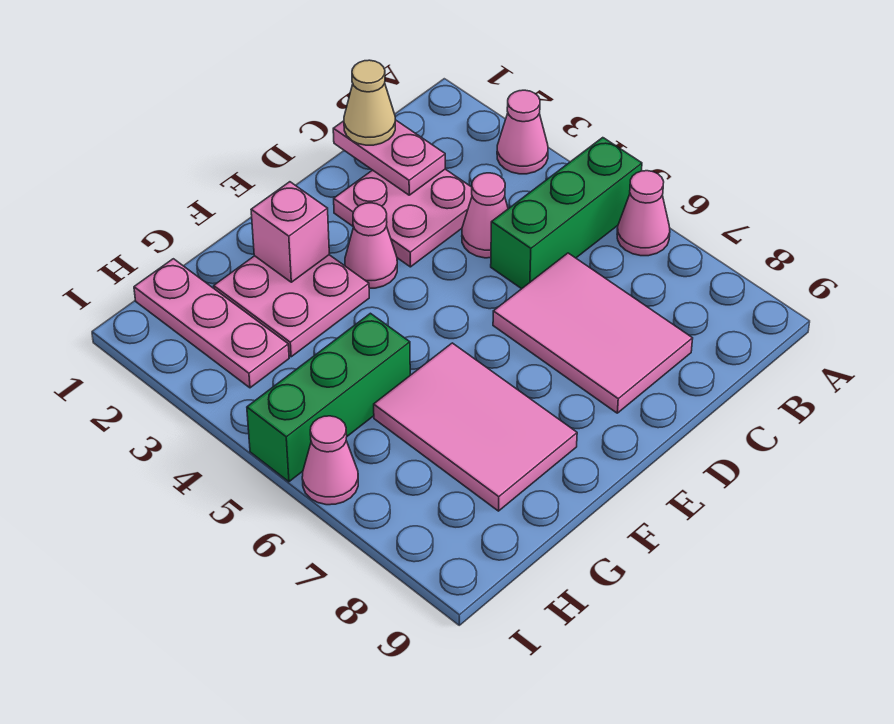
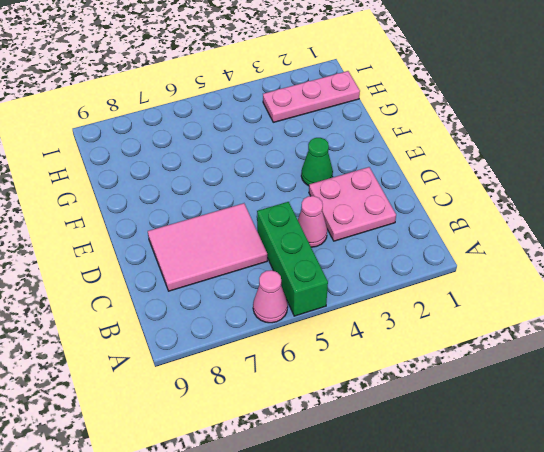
green 1x1 cone [301,138,333,186] -> pink 1x1 cone [345,203,397,288]
none -> pink 1x1 cone [497,90,548,174]
none -> pink 2x2 plate [214,255,369,357]
none -> pink 2x3 tile [374,343,577,511]

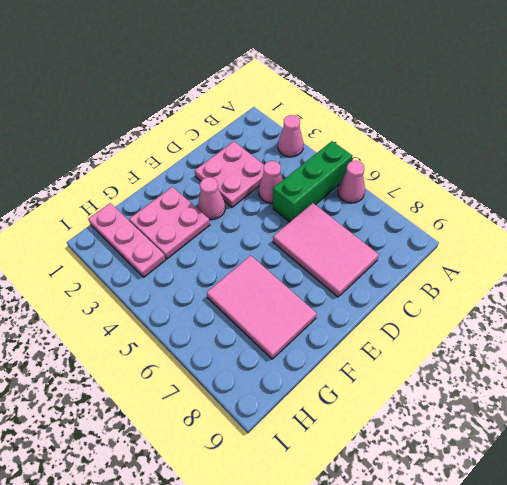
none -> green 1x3 brick [247,313,410,482]
none -> pink 1x1 cone [302,416,358,505]
none -> pink 1x2 plate [333,120,445,195]

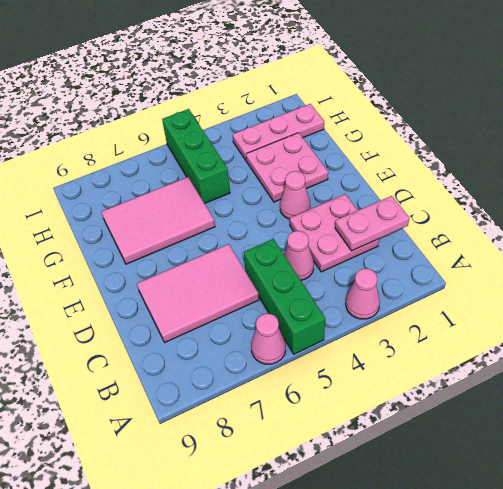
none -> pink 1x1 cone [302,416,358,505]
none -> pink 1x1 brick [251,182,329,282]
none -> tan 1x1 cone [344,60,395,145]

